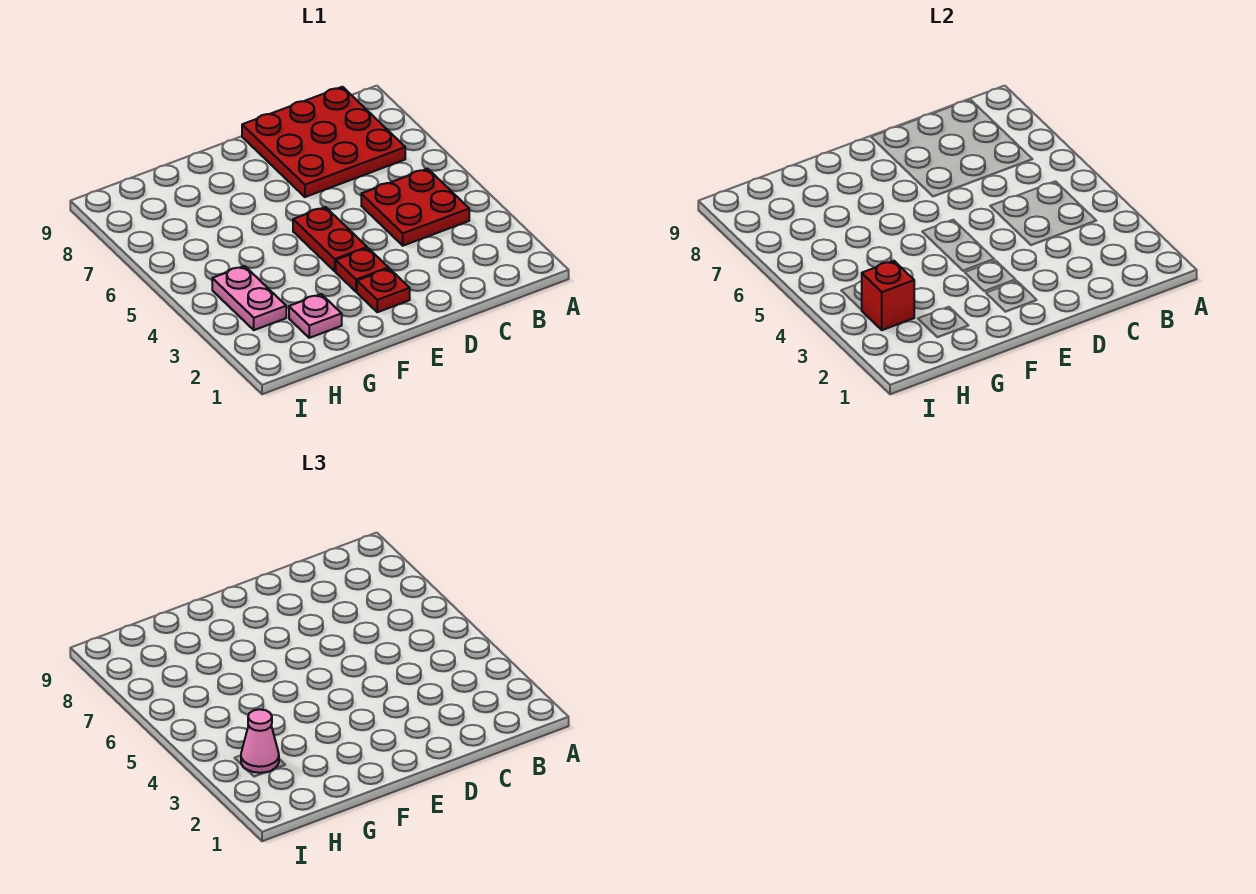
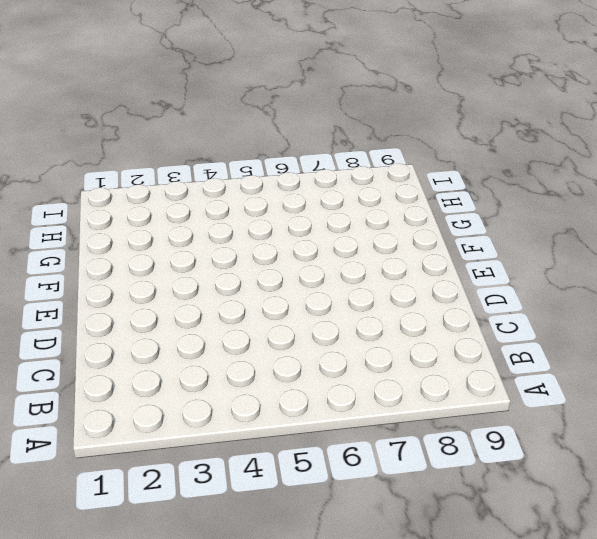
none -> red 2x2 plate [361,169,469,246]
none -> red 3x3 plate [242,87,405,197]

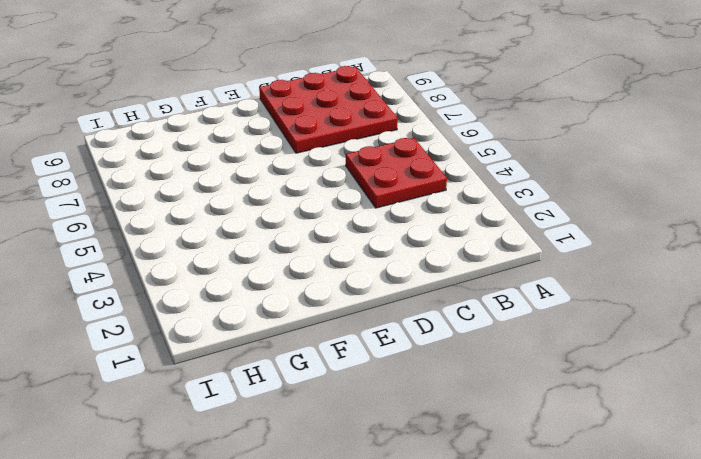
none -> red 1x1 plate [357,268,410,312]
none -> red 1x1 plate [336,248,388,292]

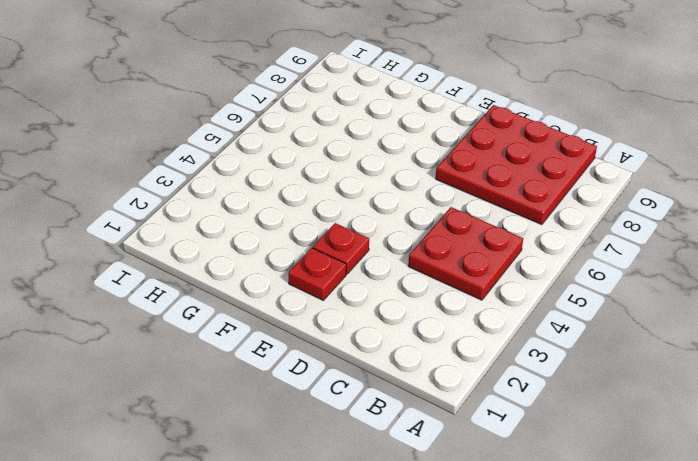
none -> red 1x2 plate [293,207,367,271]
none -> pink 1x1 plate [289,294,342,338]

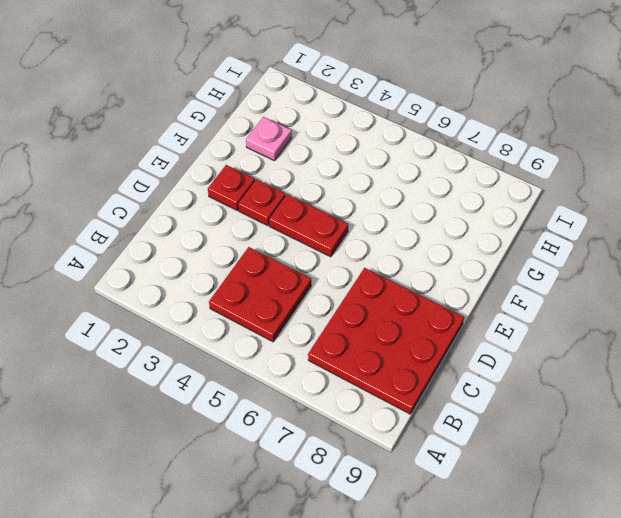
none -> pink 1x2 plate [212,266,286,330]
none -> red 1x1 brick [862,261,914,330]

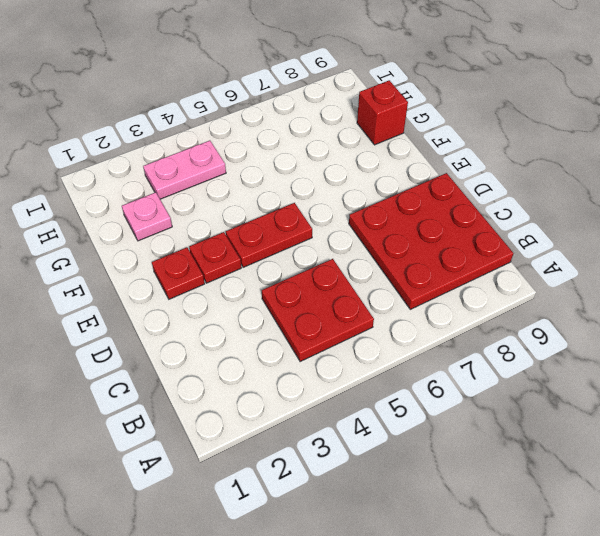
red 1x1 brick [357,80,408,145] -> red 1x1 brick moved to [862,261,914,330]
none -> pink 1x1 cone [241,709,279,773]

